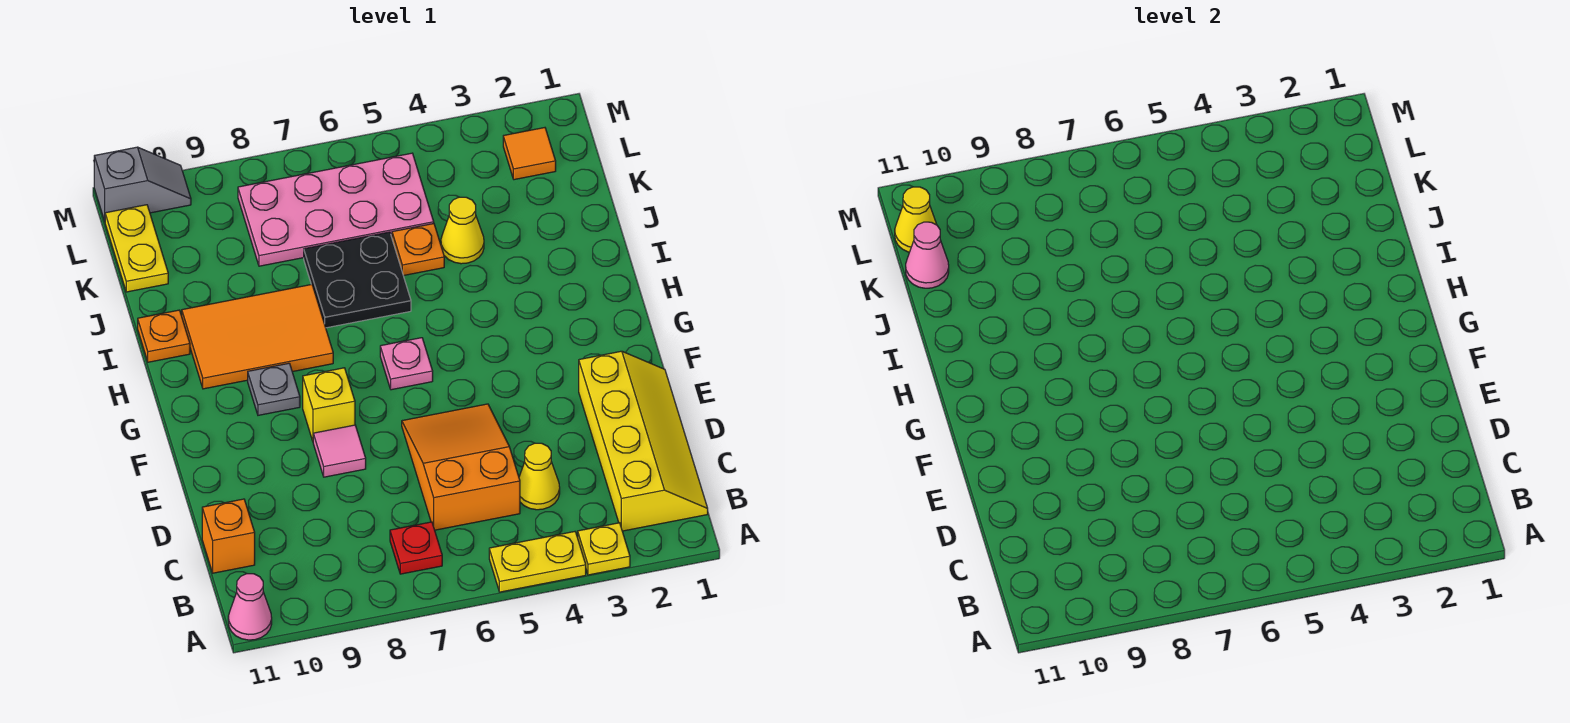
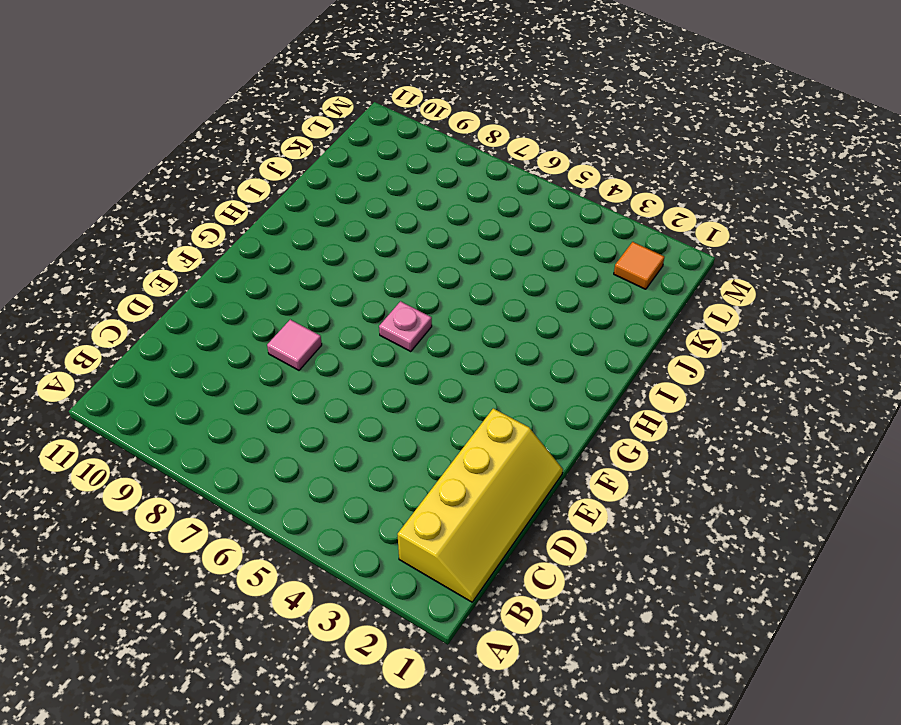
none -> yellow 1x1 plate [578,523,630,575]
none -> yellow 1x2 plate [489,532,586,592]
none -> pink 1x1 cone [228,574,272,640]

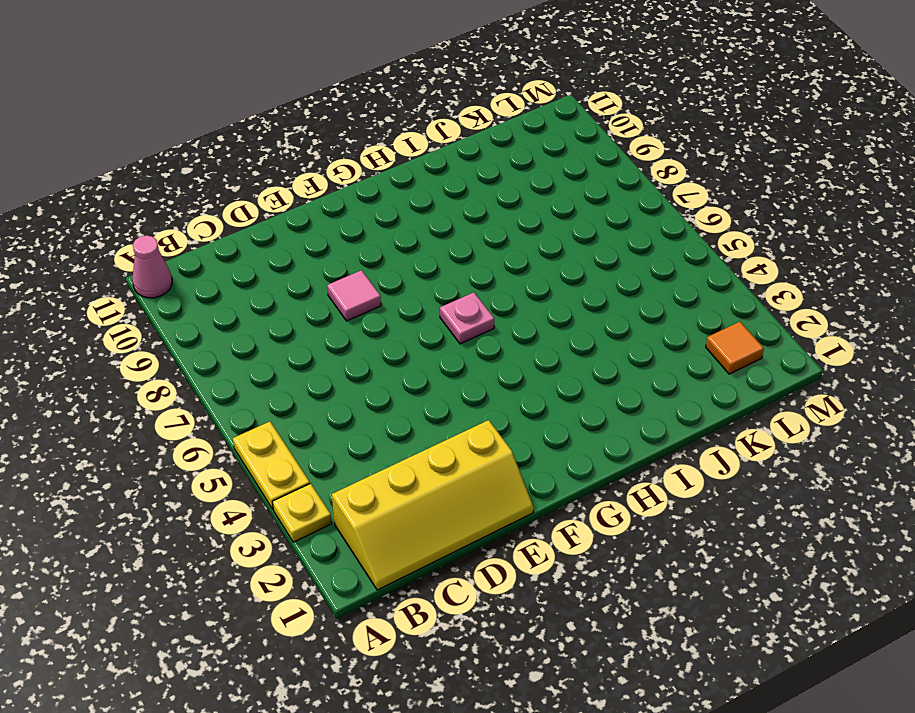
none -> red 1x1 plate [390,522,442,574]
none -> yellow 1x1 cone [519,443,560,510]
none -> orange 2x3 slope [402,404,520,530]

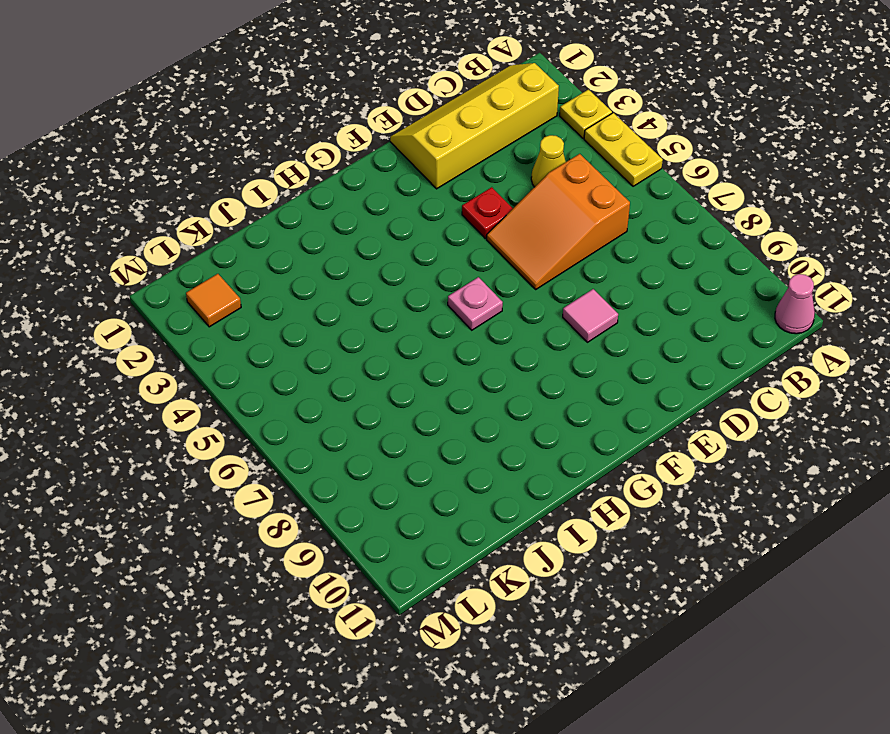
red 1x1 plate [462,187,513,238] -> red 1x1 plate moved to [390,522,442,574]
none -> orange 1x1 brick [202,499,255,573]
none -> yellow 1x1 brick [303,368,355,441]
none -> grey 1x1 plate [248,363,300,415]

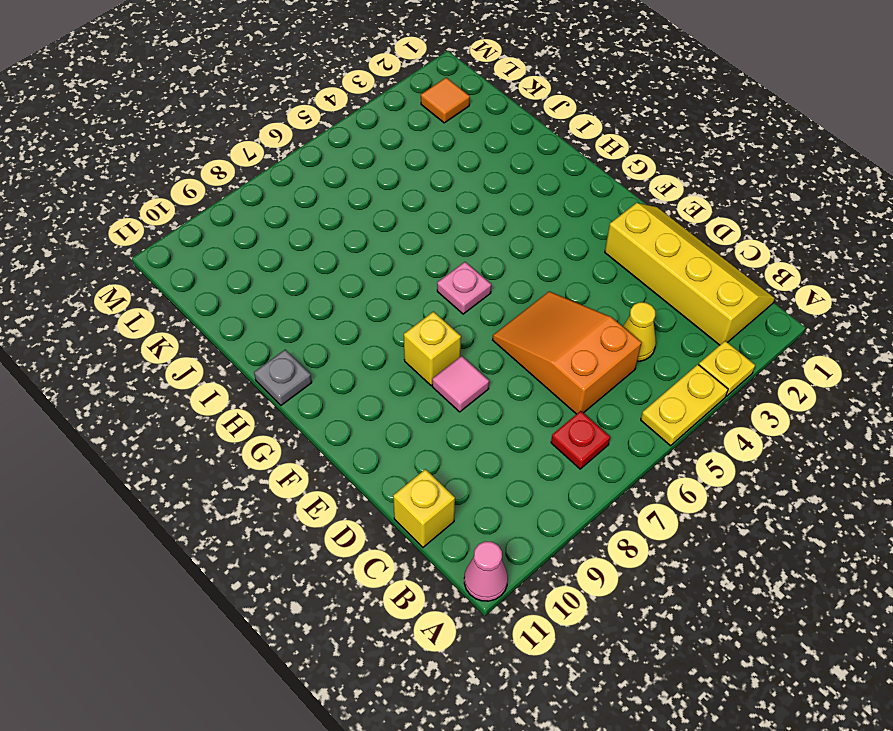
yellow 1x1 brick [393,469,455,547] -> orange 1x1 brick [202,499,255,573]
grey 1x1 plate [254,350,312,405] -> grey 1x1 plate moved to [248,363,300,415]
none -> orange 2x3 tile [182,284,333,389]
none -> black 2x2 plate [304,232,411,328]
none -> orange 1x1 plate [138,310,190,362]

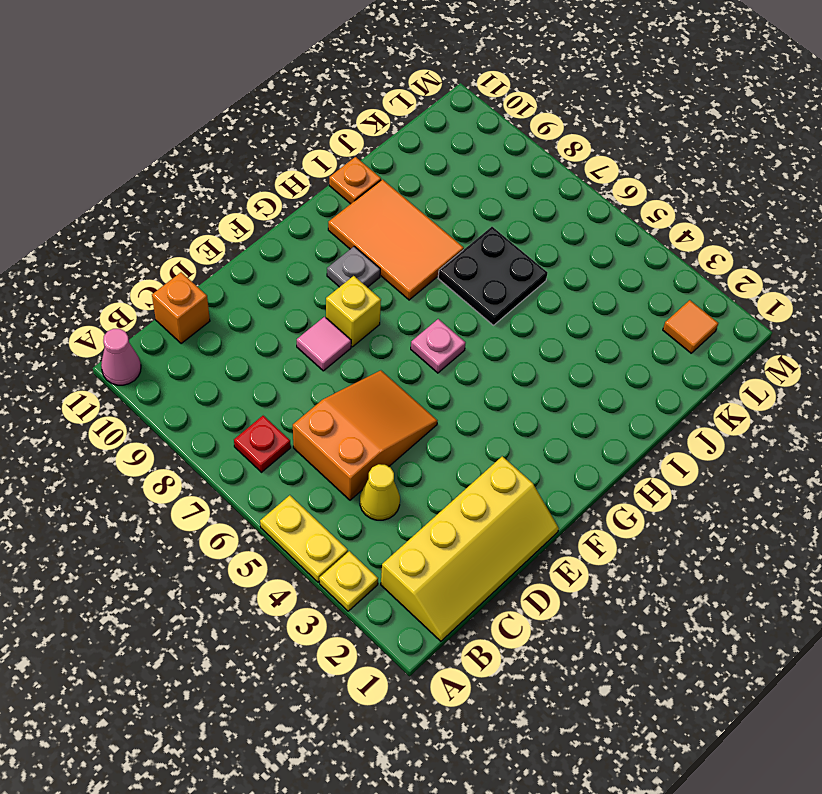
none -> yellow 1x1 cone [441,197,484,264]
none -> orange 1x1 plate [392,224,444,276]
none -> pink 2x4 plate [238,153,434,266]

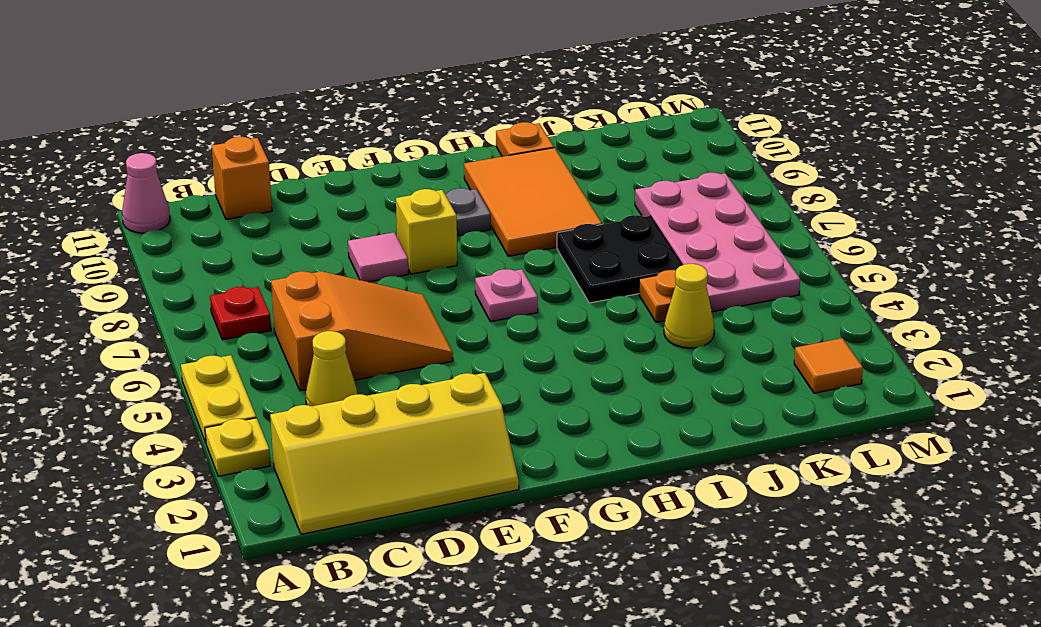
none -> yellow 1x2 plate [105,205,168,292]
none -> grey 1x2 slope [94,147,191,221]
none -> pink 1x1 cone [906,222,949,288]

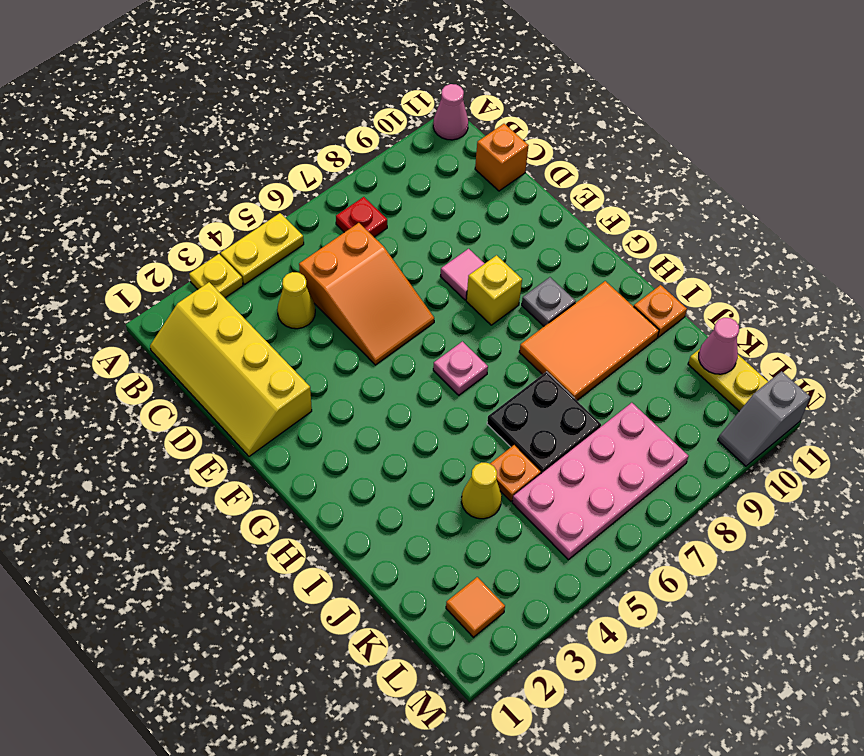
none -> yellow 1x1 cone [895,187,937,252]

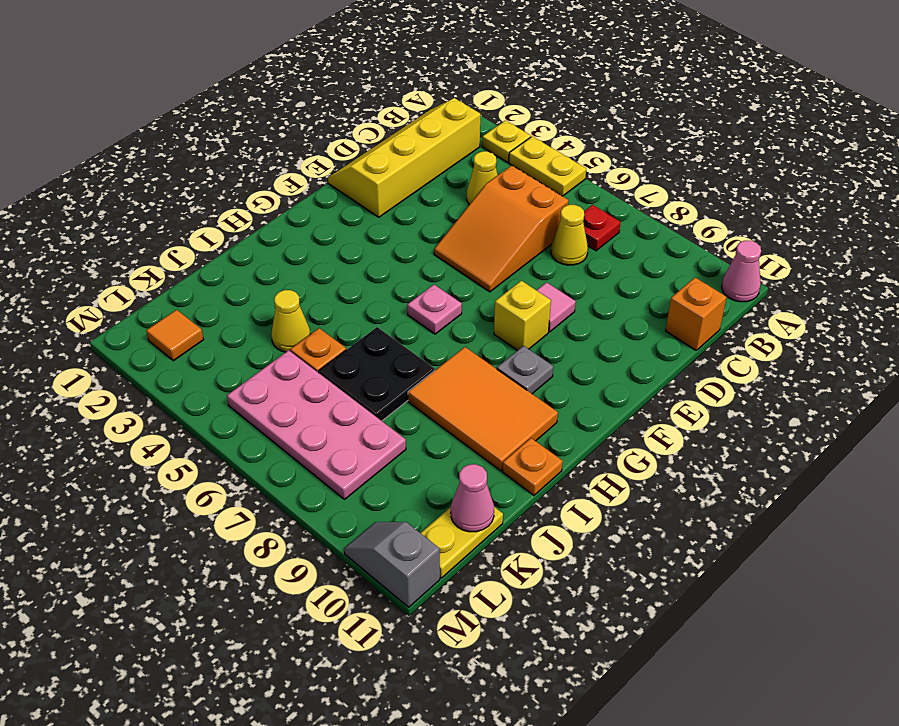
yellow 1x1 cone [551,205,588,265] -> yellow 1x1 cone moved to [895,187,937,252]

